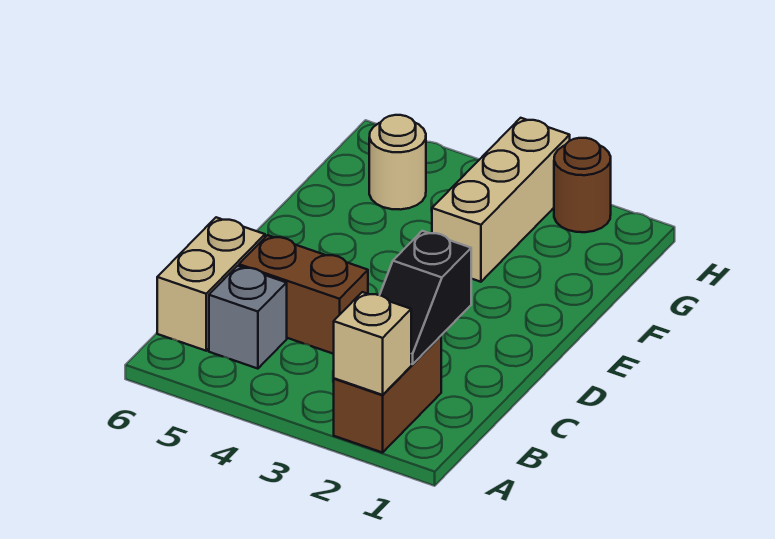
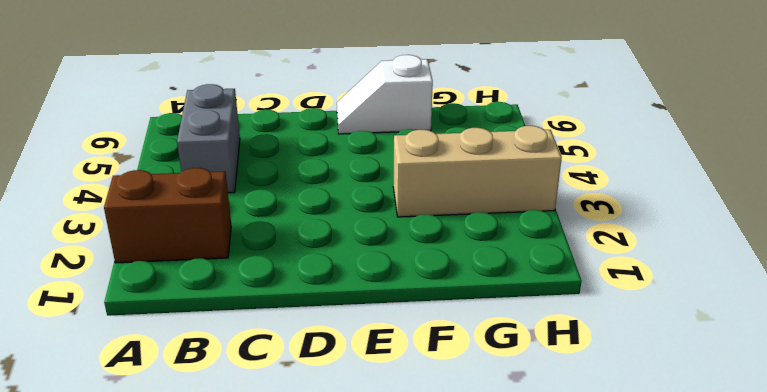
grey 1x2 brick [177,84,240,193] -> grey 1x1 brick [209,266,287,369]
white 1x2 slope [337,55,433,134] -> none
none -> tan 1x2 brick [157,217,265,351]
none -> brown 1x2 brick [239,235,368,354]

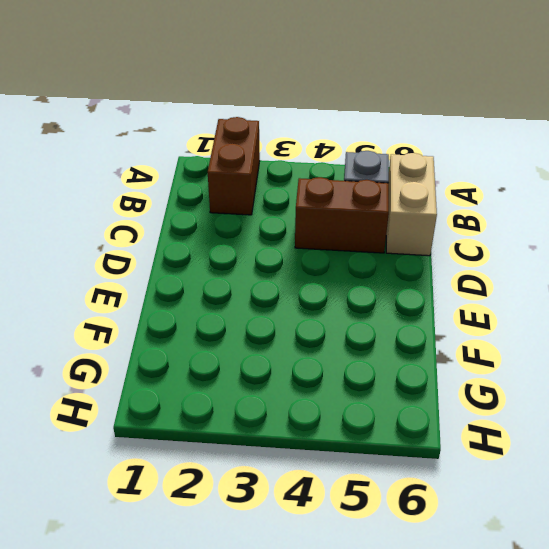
none -> tan 1x3 brick [432,118,570,282]
none -> tan 1x1 round brick [369,115,426,210]

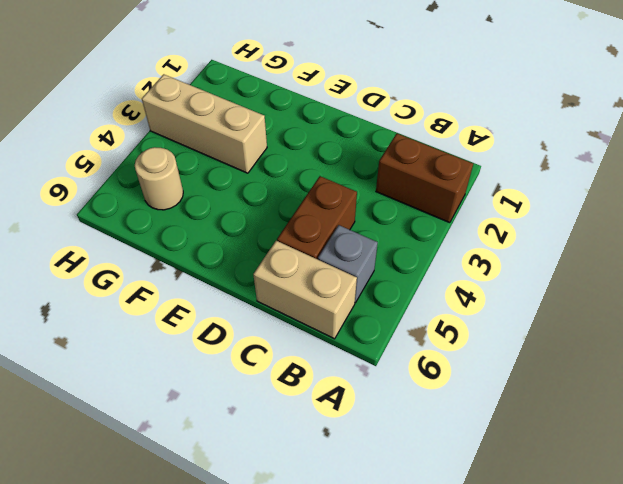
none -> brown 1x1 round brick [554,138,611,232]
none -> tan 1x1 brick [334,292,411,395]

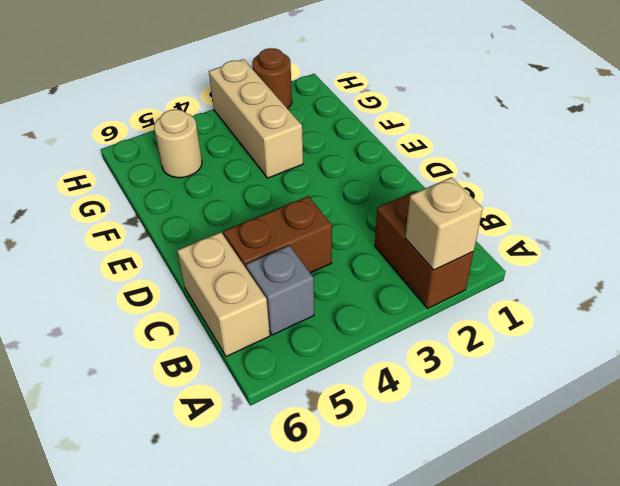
none -> black 1x2 slope [380,231,471,364]

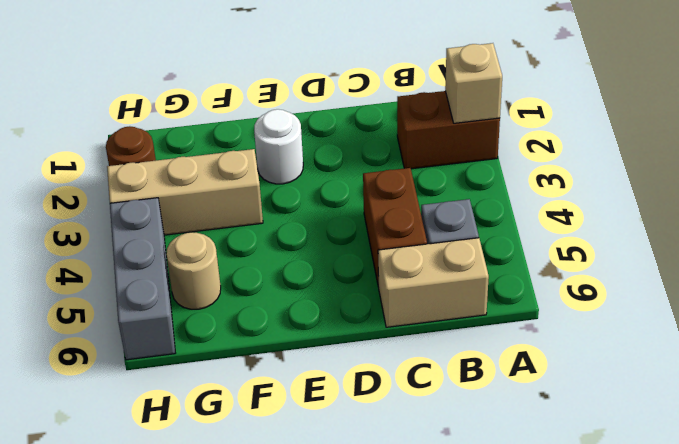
white 1x1 round brick [254,109,303,184] -> none
grey 1x3 brick [110,198,175,360] -> none
none -> black 1x2 slope [380,231,471,364]

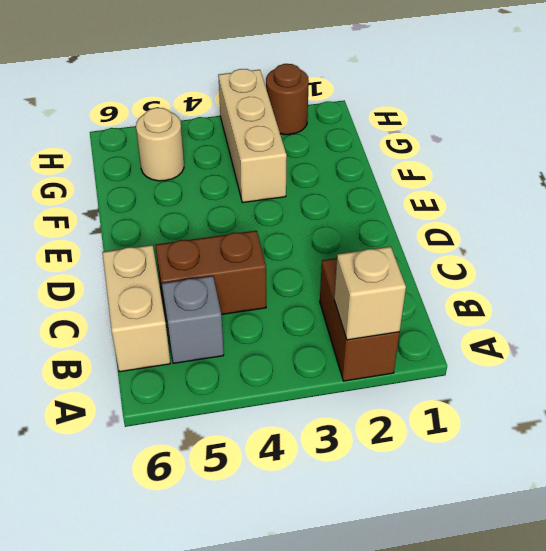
none -> black 1x2 slope [380,231,471,364]

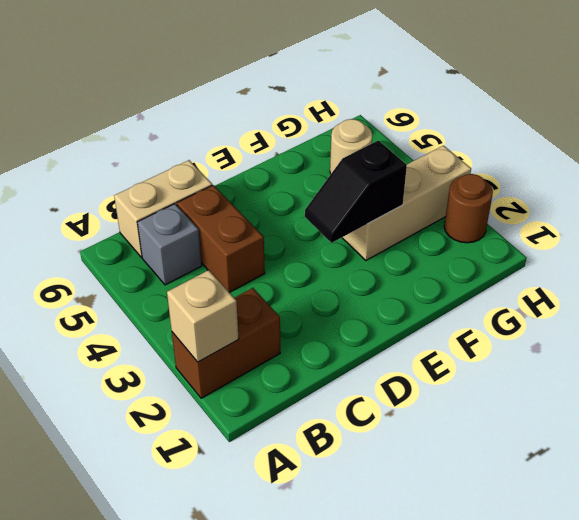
black 1x2 slope [305,140,407,243] -> black 1x2 slope moved to [380,231,471,364]

